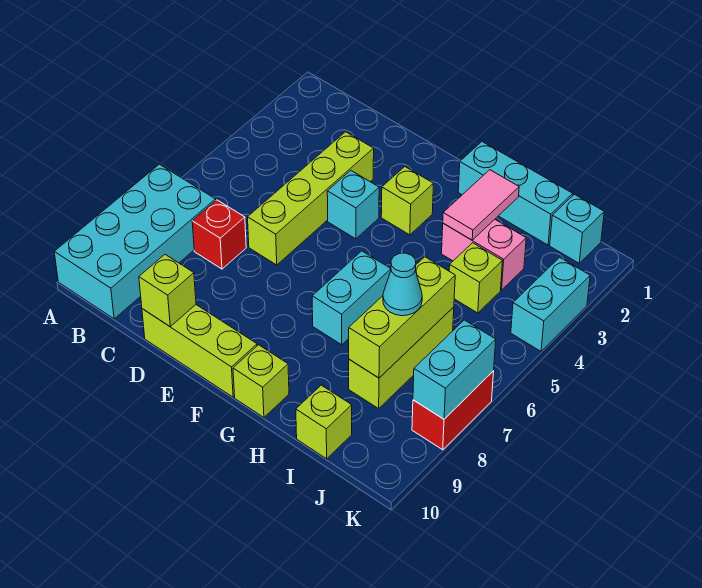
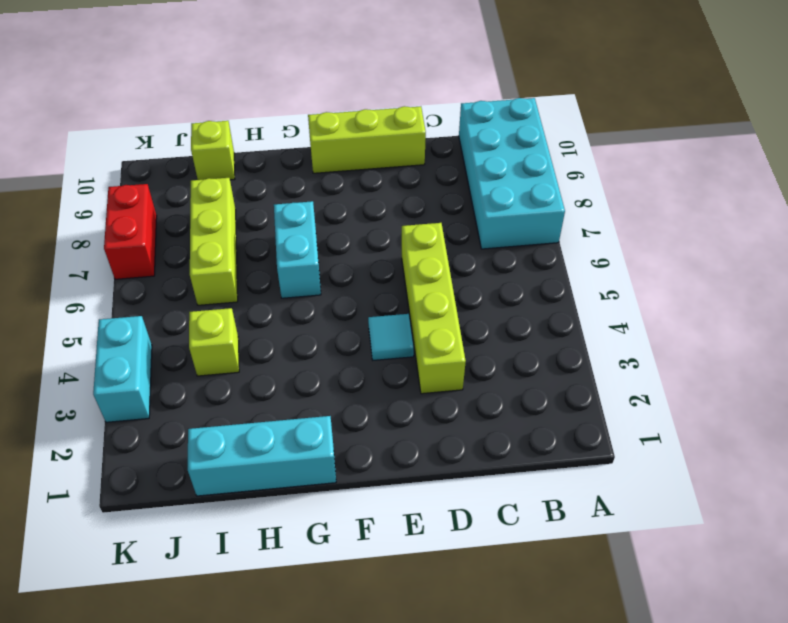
cyan 1x1 tile [368,314,414,360] -> cyan 1x1 brick [327,171,379,239]
none -> red 1x1 brick [192,200,246,269]
none -> lime 1x1 brick [381,167,433,235]
none -> lime 1x1 brick [233,345,289,417]

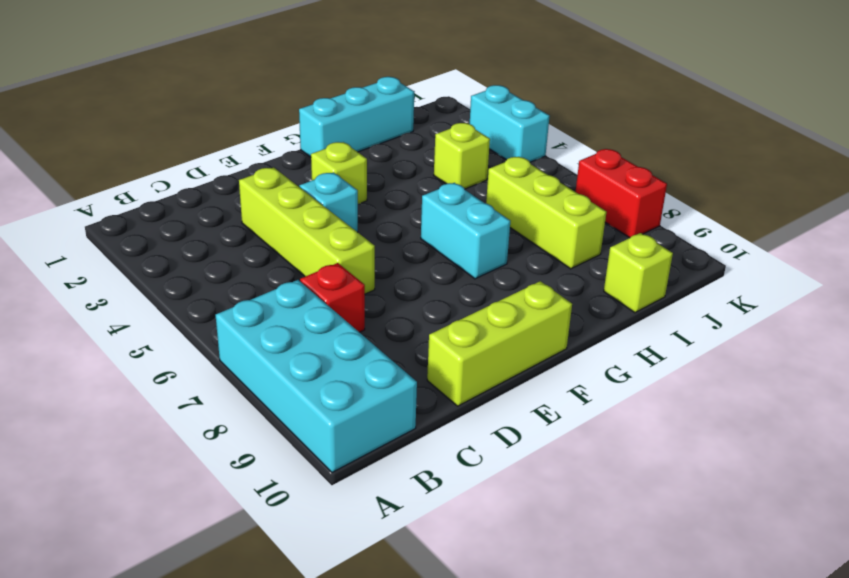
none -> lime 1x1 brick [233,345,289,417]
none -> pink 1x2 brick [442,220,526,290]
none -> cyan 1x1 brick [550,194,604,263]

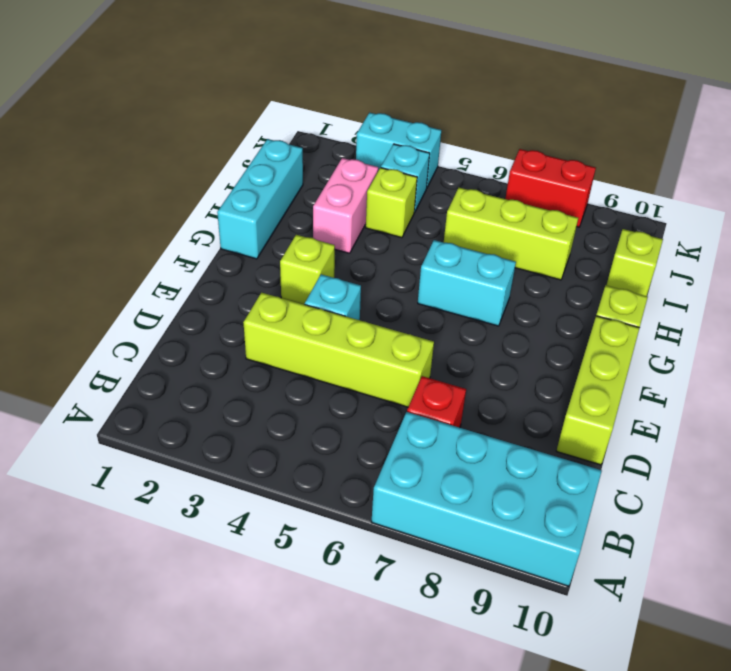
cyan 1x1 brick [381,144,430,212] -> cyan 1x1 brick moved to [550,194,604,263]
none -> lime 1x1 brick [139,255,196,326]
none -> pink 1x2 tile [443,170,519,240]
none -> lime 1x3 brick [349,257,455,378]

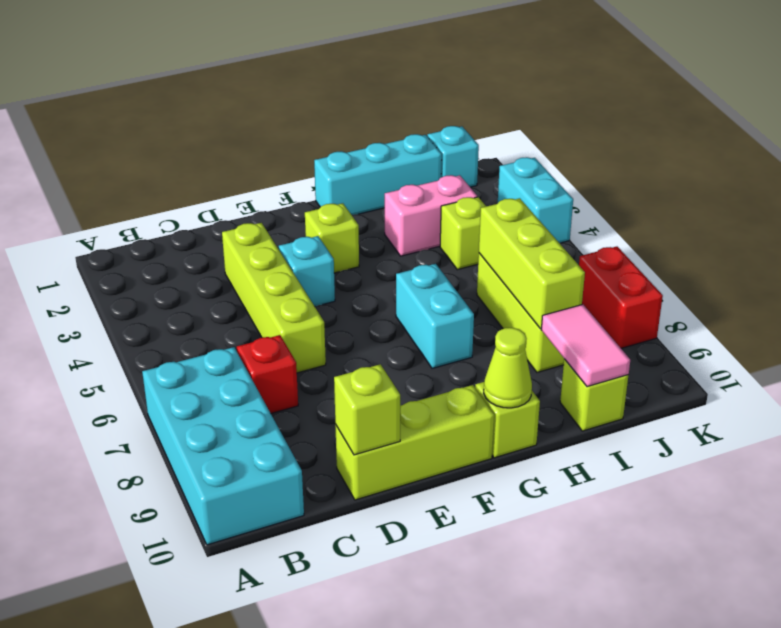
lime 1x1 cone [484,328,532,408] -> none
pink 1x2 tile [541,305,630,387] -> pink 1x2 tile moved to [443,170,519,240]
none -> cyan 1x2 brick [413,320,496,419]
none -> cyan 1x1 cone [383,253,422,316]

